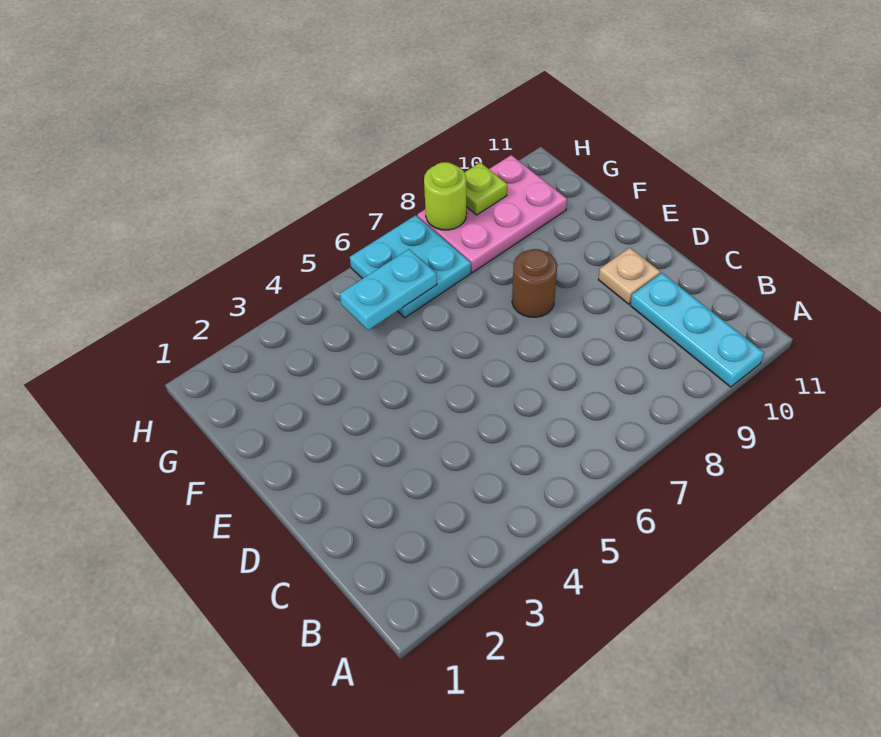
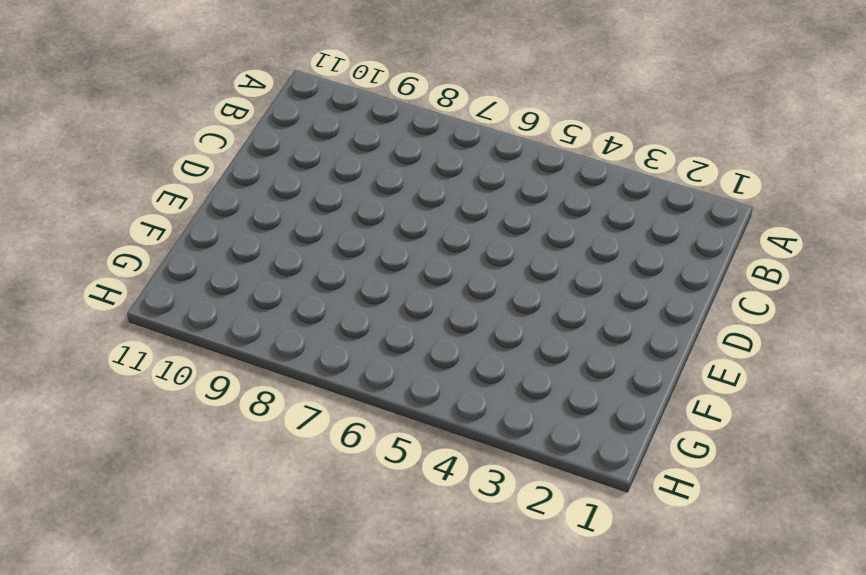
none -> cyan 1x3 plate [630,273,764,387]
none -> tan 1x1 plate [598,248,660,304]

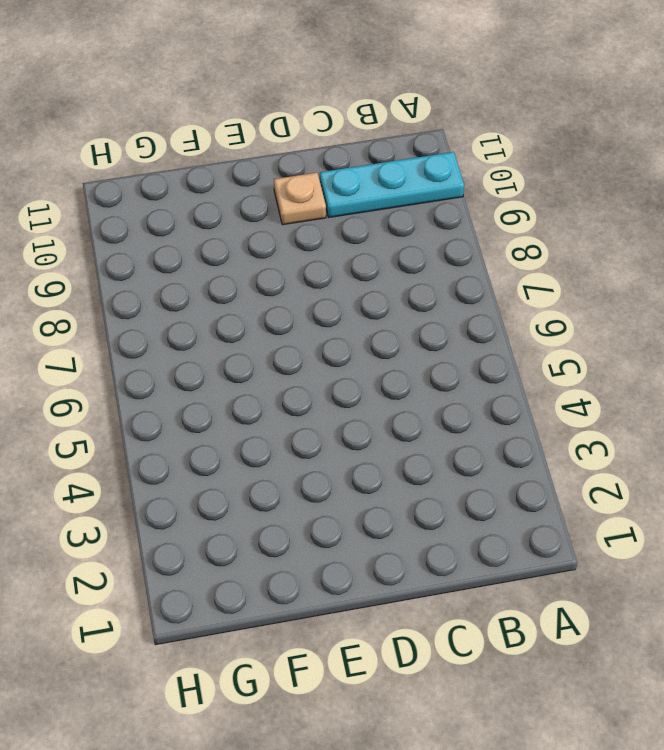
none -> brown 1x1 round brick [512,249,557,317]
none -> cyan 2x2 plate [350,215,471,318]

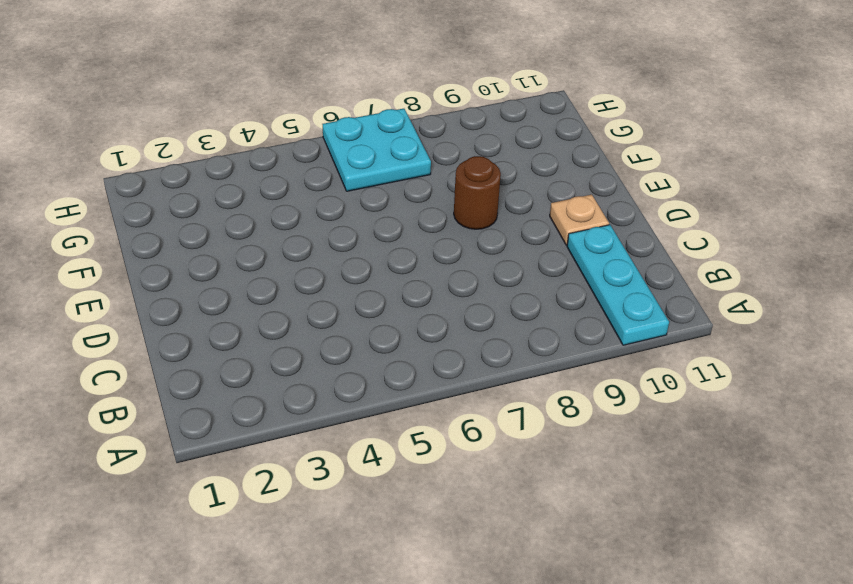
none -> pink 2x3 plate [417,155,567,272]
none -> cyan 1x2 plate [340,249,437,330]

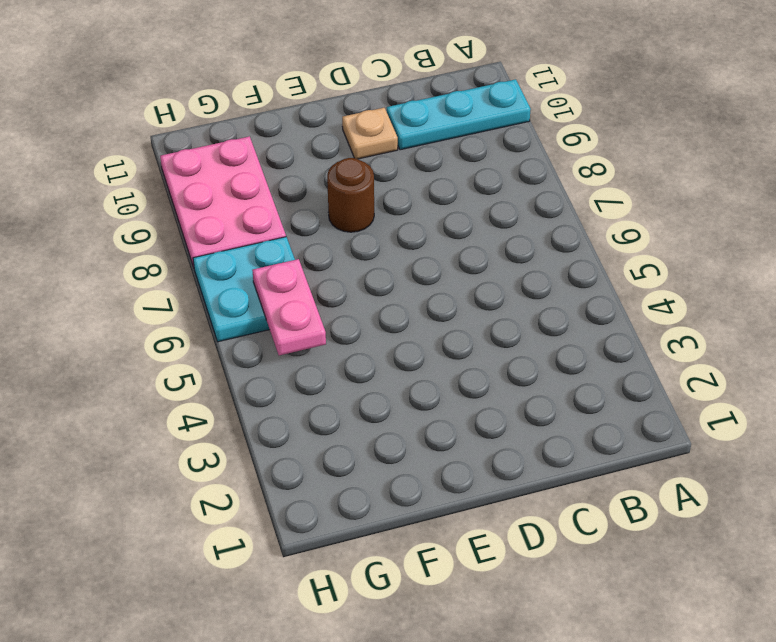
pink 1x2 plate [252,259,326,355] -> cyan 1x2 plate [340,249,437,330]
none -> lime 1x1 round brick [424,162,467,230]
none -> lime 1x1 plate [465,162,507,215]

